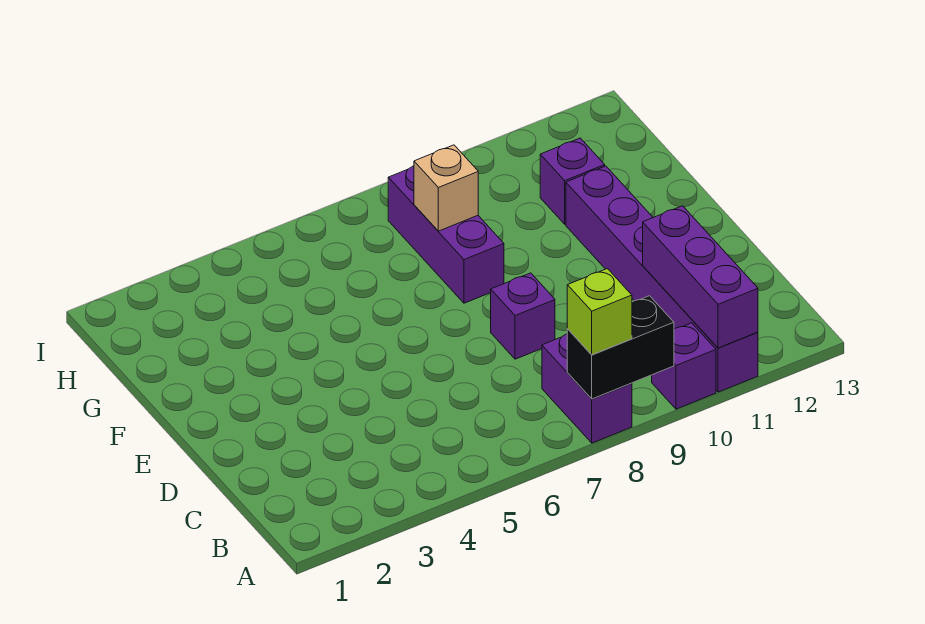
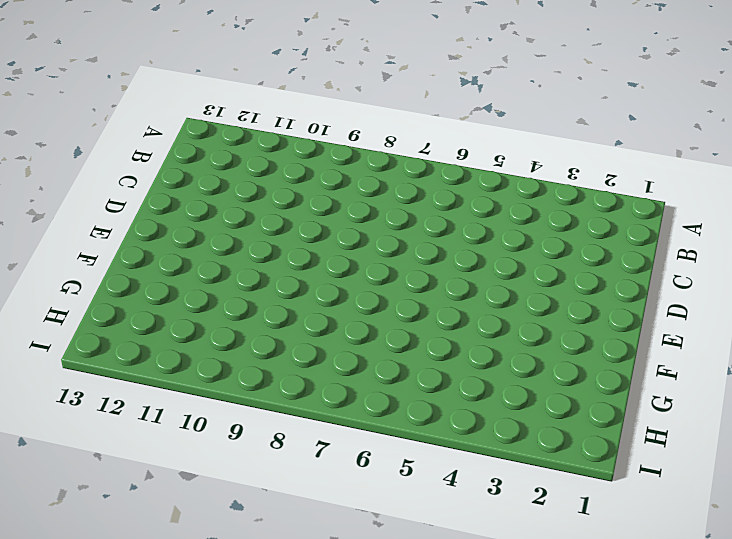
none -> purple 1x2 brick [542,334,632,443]
none -> purple 1x1 brick [652,323,716,409]

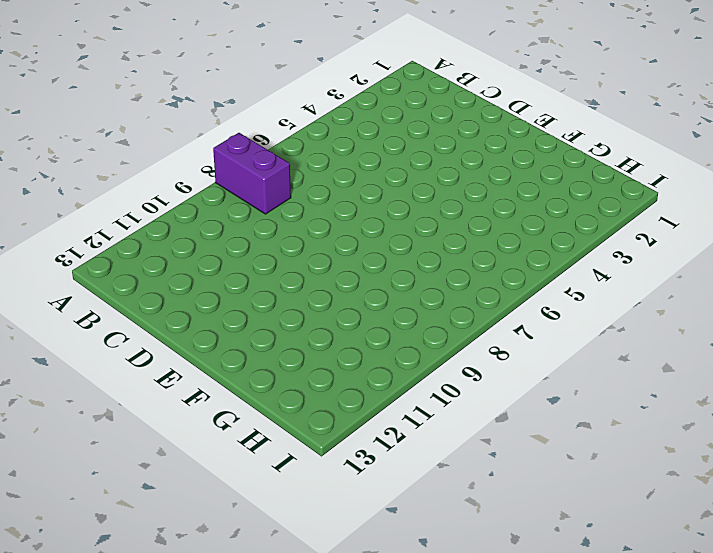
none -> purple 1x1 brick [652,323,716,409]
none -> purple 1x6 brick [566,166,758,392]

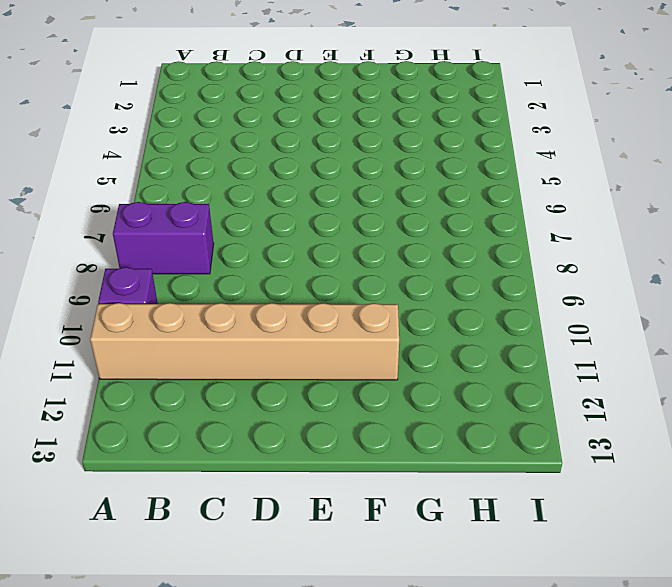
tan 1x6 brick [90,303,399,380] -> purple 1x6 brick [566,166,758,392]
none -> purple 1x1 brick [491,273,555,359]
none -> purple 1x3 brick [388,166,504,303]

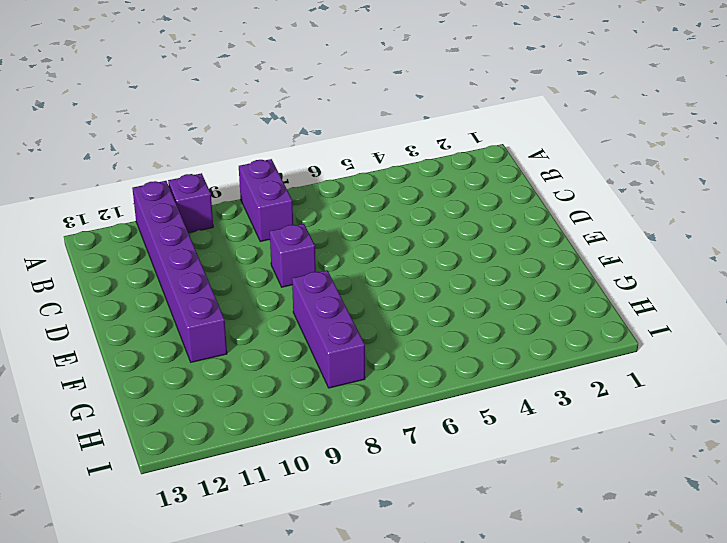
none -> purple 1x1 brick [540,138,605,224]
none -> black 1x2 brick [567,296,674,399]

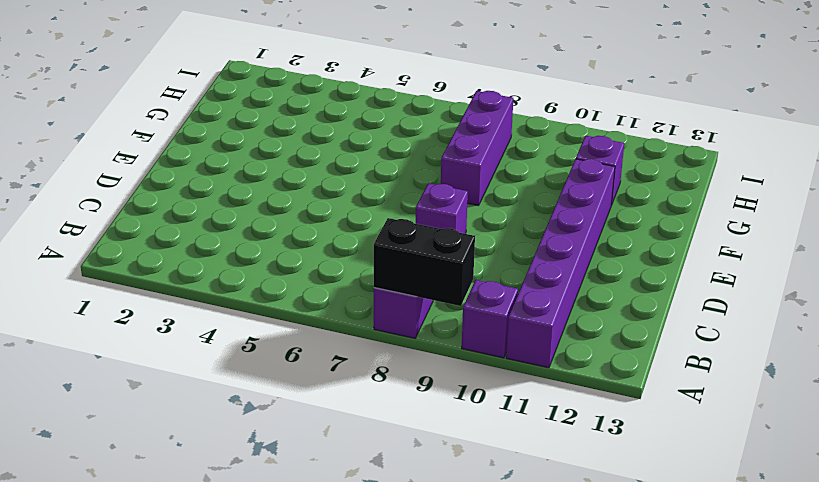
none -> purple 1x3 brick [643,206,758,348]
none -> tan 1x1 brick [414,145,478,231]

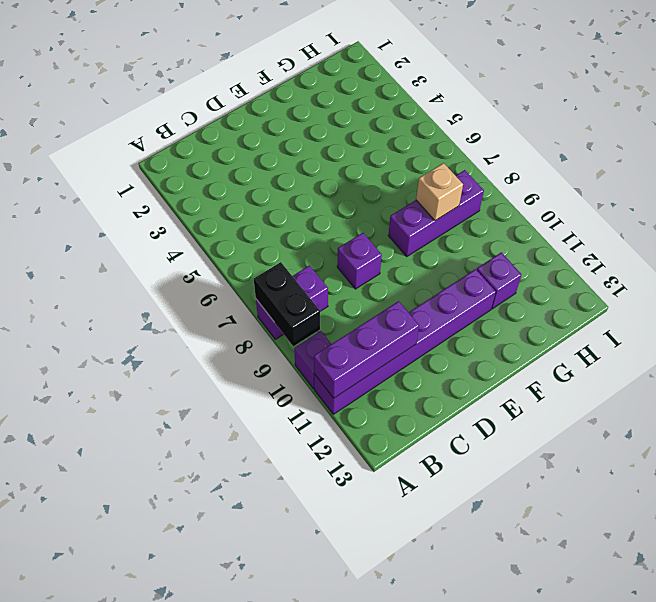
none -> lime 1x1 brick [567,269,632,355]

